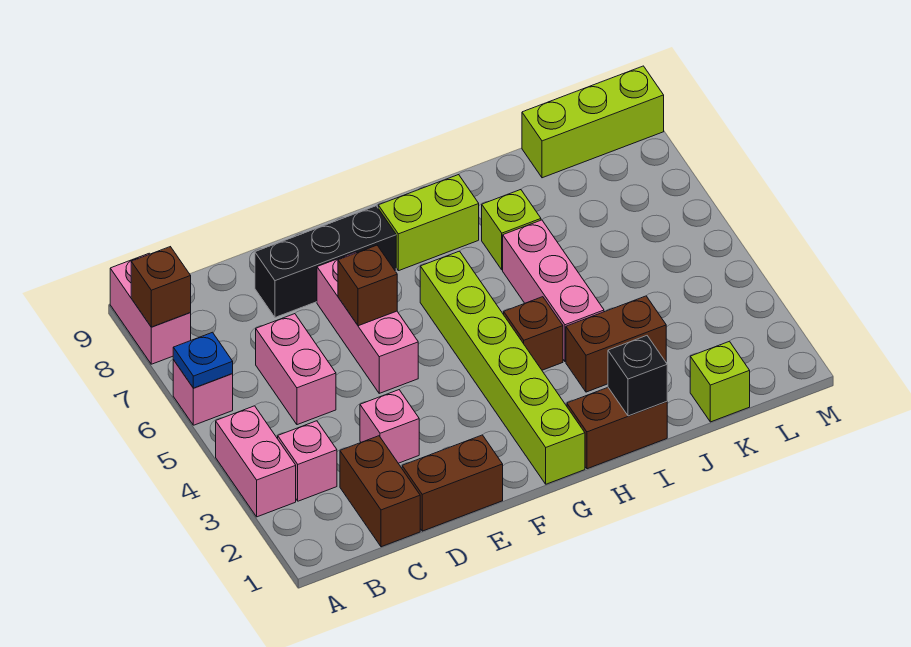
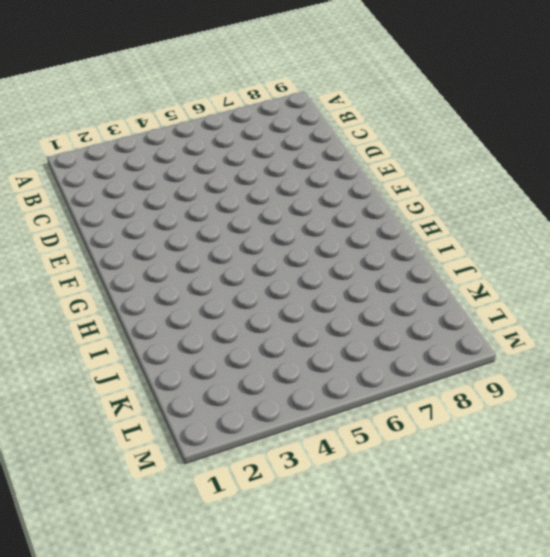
none -> pink 1x2 brick [216,406,296,517]
none -> pink 1x1 brick [173,360,233,425]
none -> pink 1x2 brick [110,253,191,364]

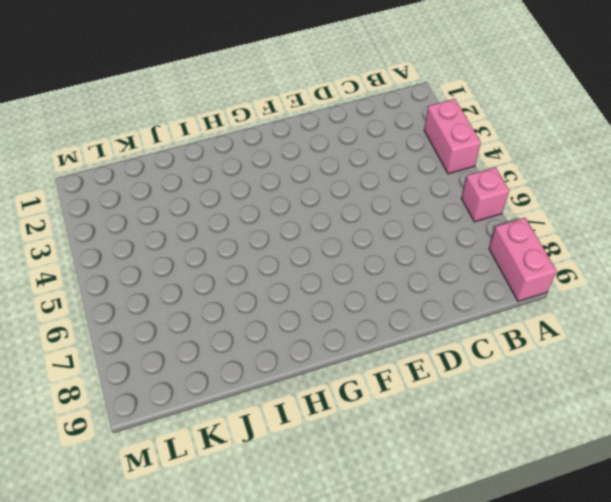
none -> pink 1x1 brick [278,421,337,501]
none -> brown 1x2 brick [340,436,420,547]
none -> pink 1x2 brick [256,314,336,425]

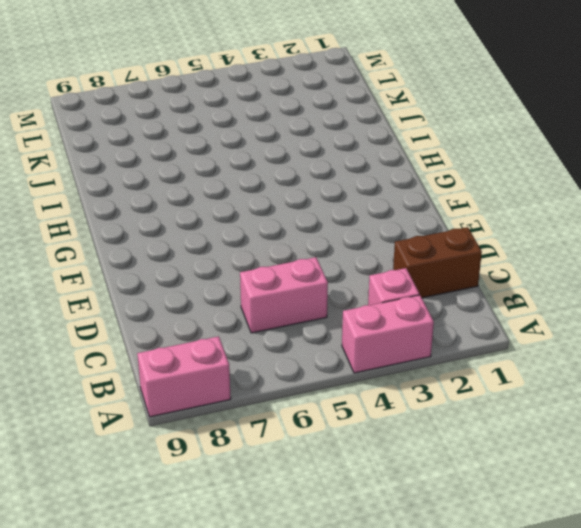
none -> pink 1x1 brick [173,360,233,425]
none -> brown 1x2 brick [402,435,503,531]
none -> pink 1x1 brick [360,390,419,463]

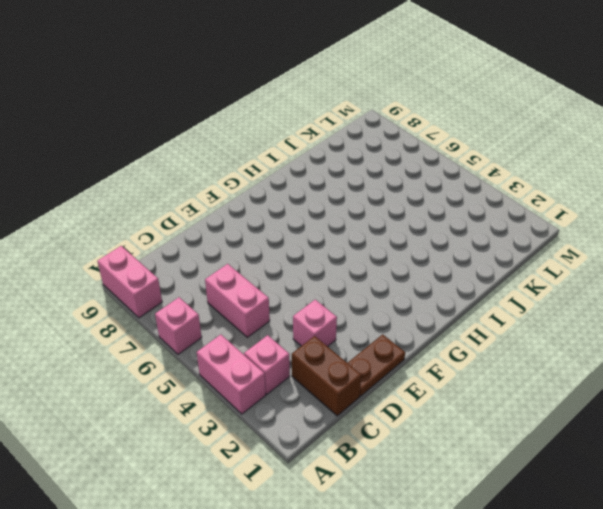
brown 1x2 plate [348,334,405,396] -> brown 1x2 brick [402,435,503,531]
none -> black 1x3 brick [255,206,396,317]
none -> pink 1x3 brick [317,252,418,393]
none -> lime 1x6 brick [420,251,585,484]

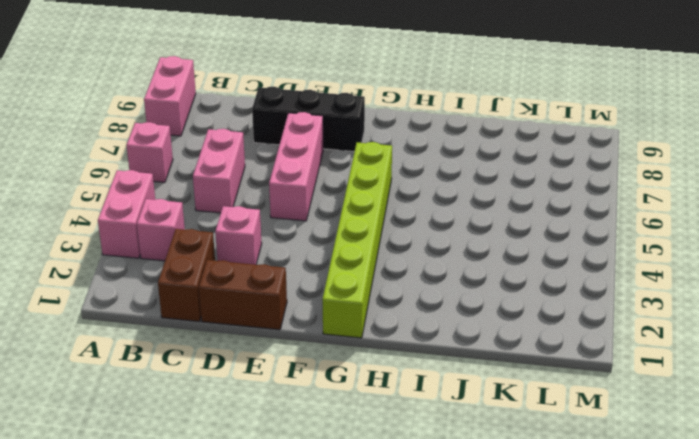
none -> lime 1x2 brick [378,175,479,271]
none -> brown 1x2 brick [567,388,667,469]
none -> brown 1x1 brick [504,297,563,370]

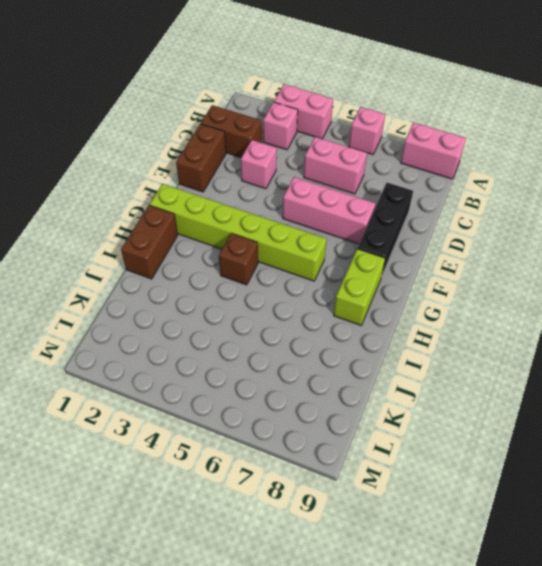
none -> brown 1x2 brick [566,296,666,392]
none -> pink 1x3 brick [503,220,604,362]
none -> lime 1x1 brick [482,190,541,270]

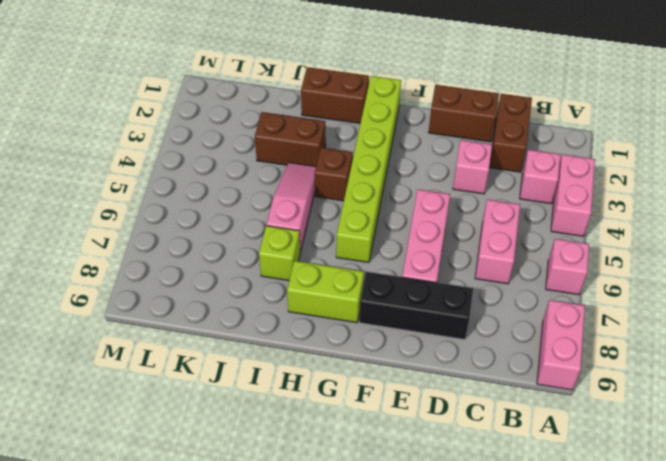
pink 1x3 slope [266,163,316,252] -> pink 1x3 brick [503,220,604,362]
none -> lime 1x1 brick [690,341,750,422]
none -> lime 1x3 brick [522,66,664,178]
none -> blue 1x1 plate [173,332,233,388]

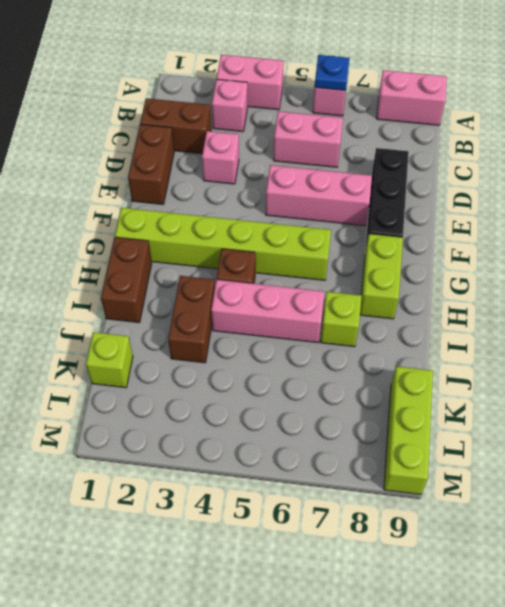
none -> brown 1x1 brick [131,247,191,327]
none -> brown 1x1 brick [338,245,397,326]
none -> black 1x1 brick [608,336,667,416]

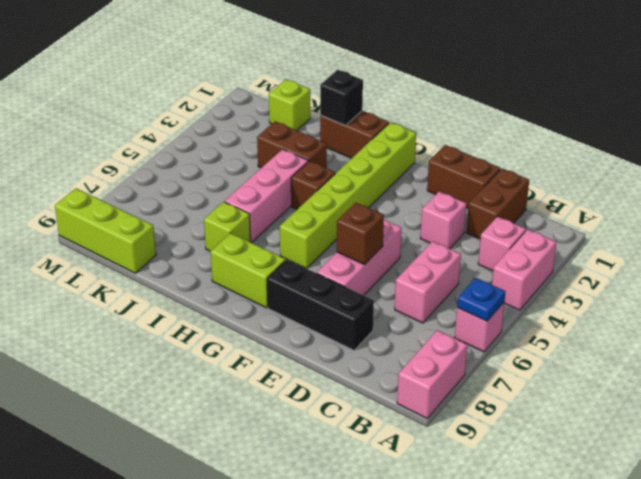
none -> brown 1x1 brick [131,247,191,327]

